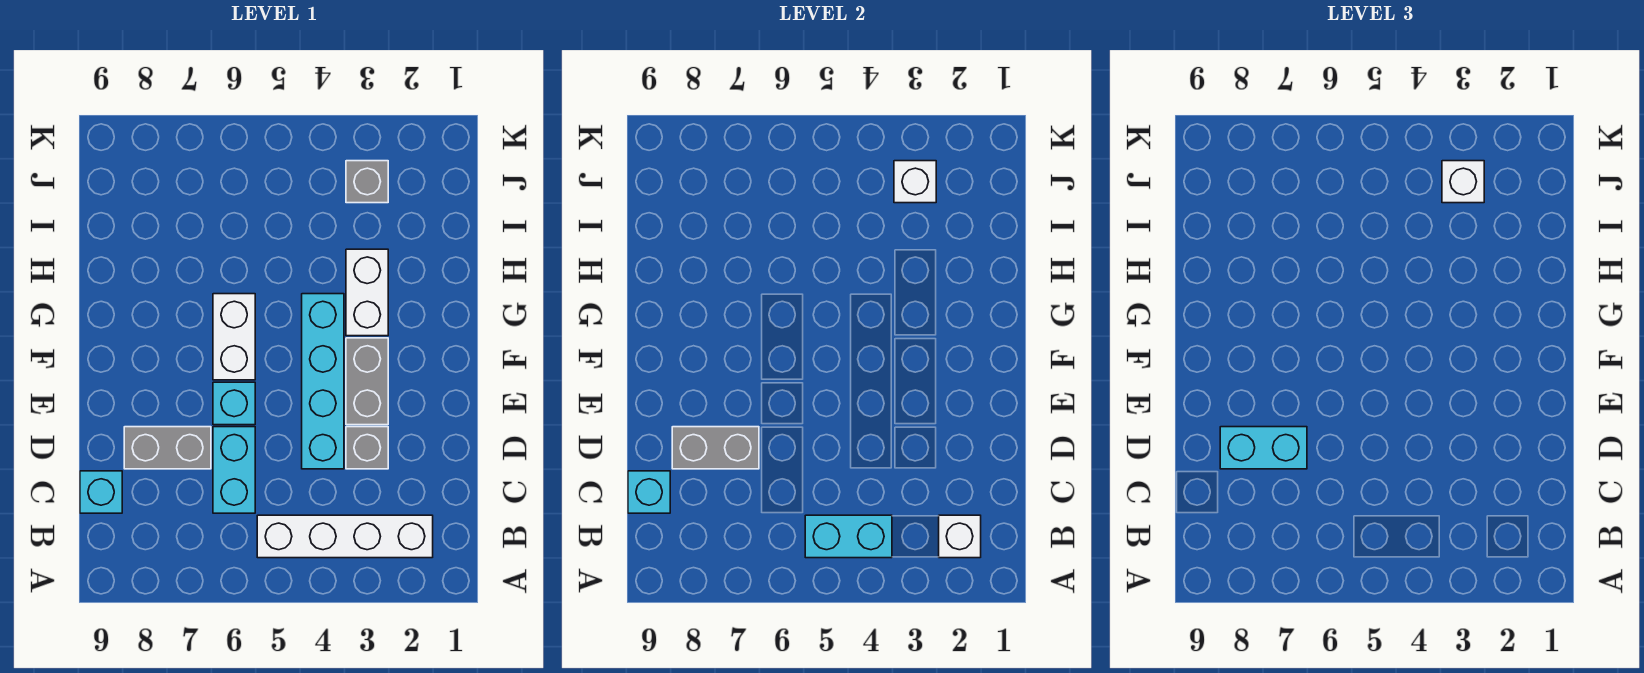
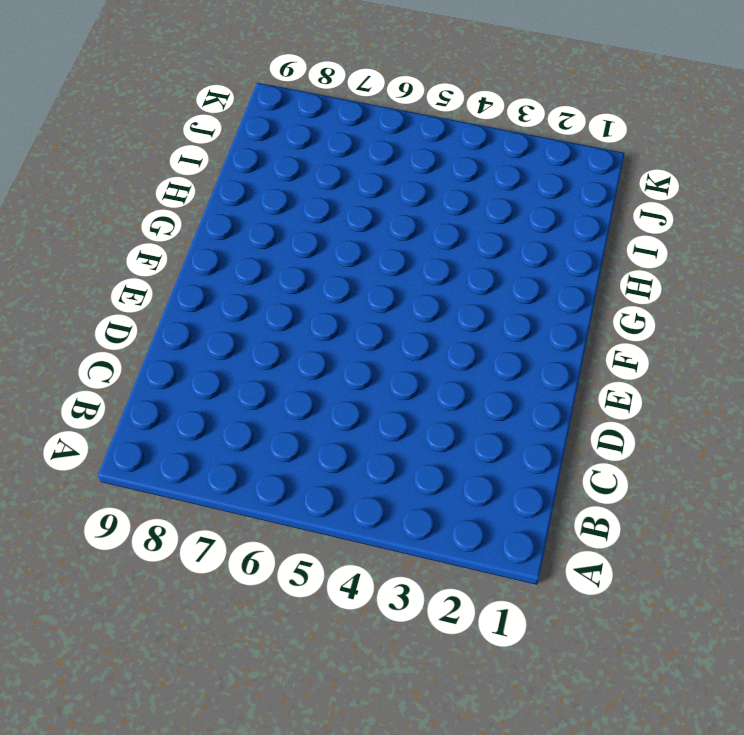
none -> white 1x4 brick [257,515,433,558]
none -> cyan 1x2 brick [213,427,255,513]
none -> cyan 1x1 brick [80,471,122,513]

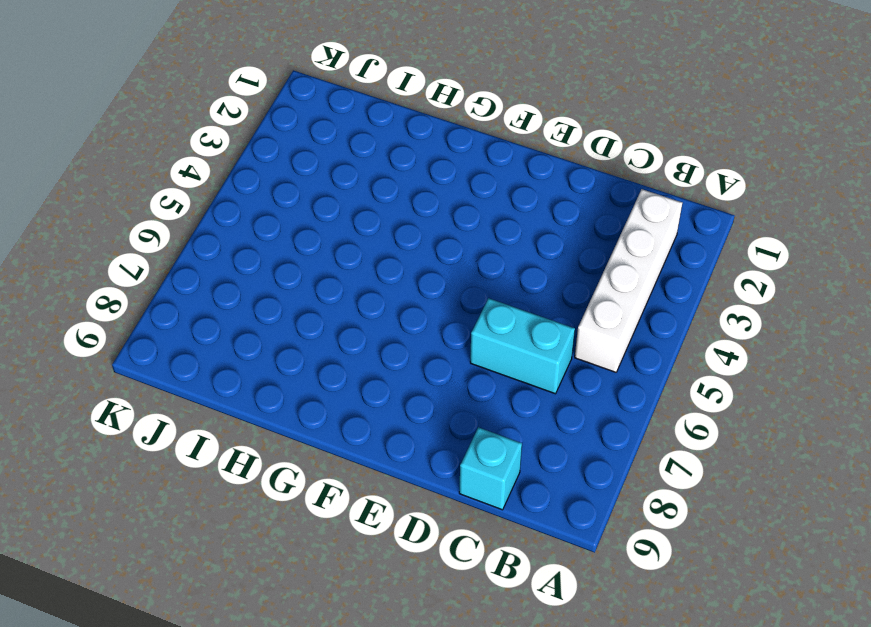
none -> grey 1x1 brick [346,427,388,469]
none -> cyan 1x4 brick [302,294,344,469]
none -> grey 1x2 brick [124,427,211,469]

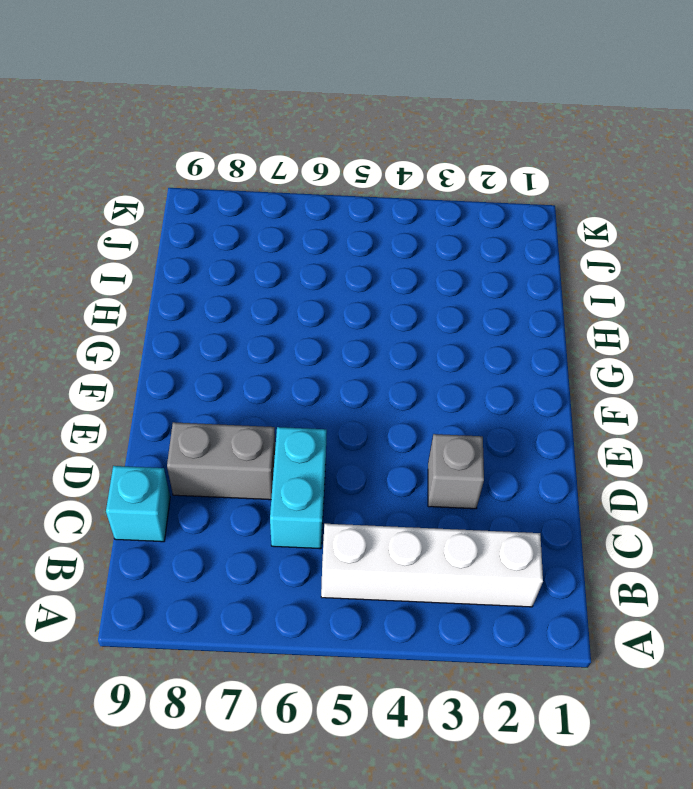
none -> cyan 1x4 brick [302,294,344,469]
none -> grey 1x2 brick [346,338,388,425]
none -> cyan 1x1 brick [213,382,255,425]

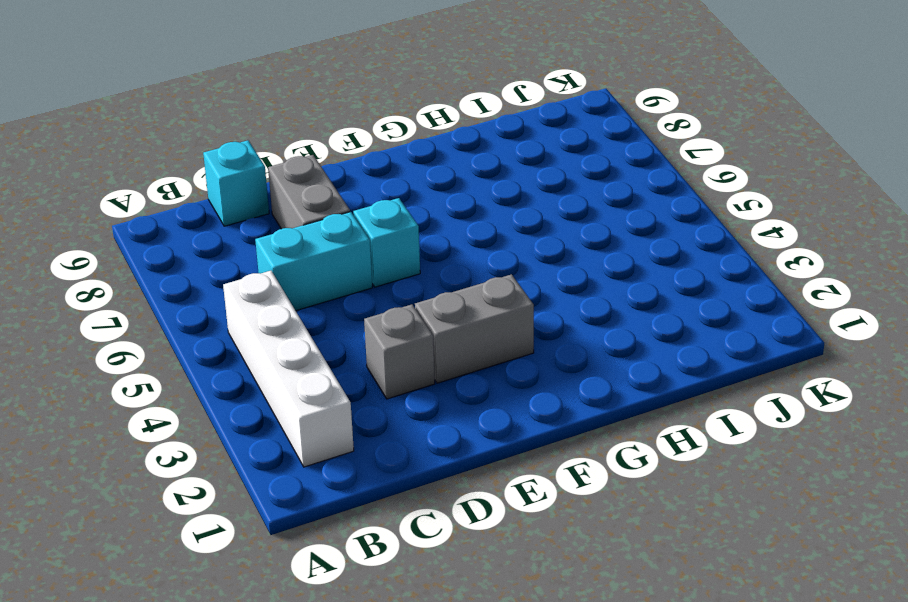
none -> cyan 1x4 brick [302,294,344,469]
none -> white 1x2 brick [213,294,255,380]
none -> white 1x2 brick [346,249,388,336]

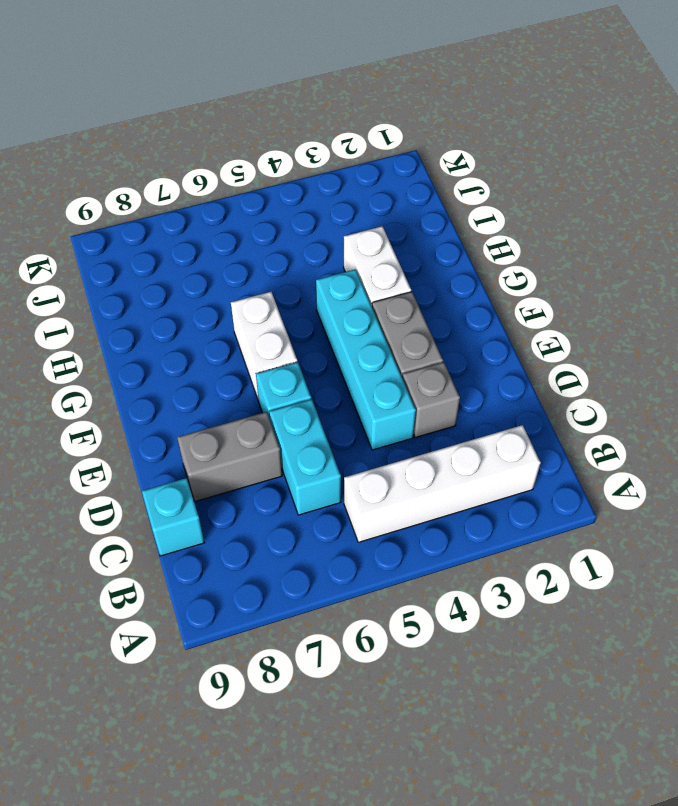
none -> grey 1x1 brick [346,161,388,203]
none -> white 1x1 brick [939,515,981,558]
none -> cyan 1x2 brick [805,515,892,558]

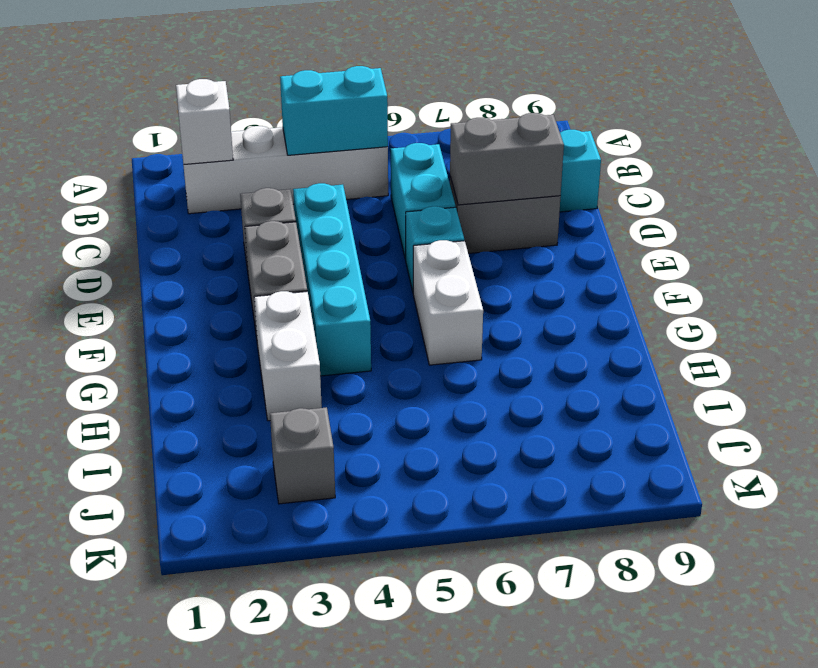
none -> cyan 1x1 brick [628,471,670,513]
none -> white 1x1 brick [894,161,936,203]
none -> cyan 1x2 brick [1220,427,1307,469]

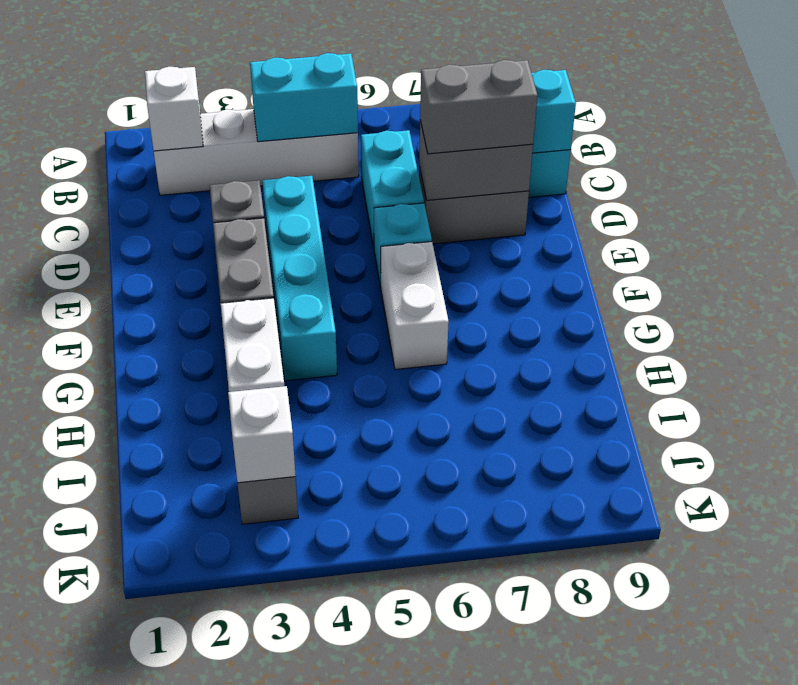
grey 1x2 brick [420,60,538,154] -> cyan 1x2 brick [1220,427,1307,469]
none -> white 1x1 brick [1442,161,1484,203]

